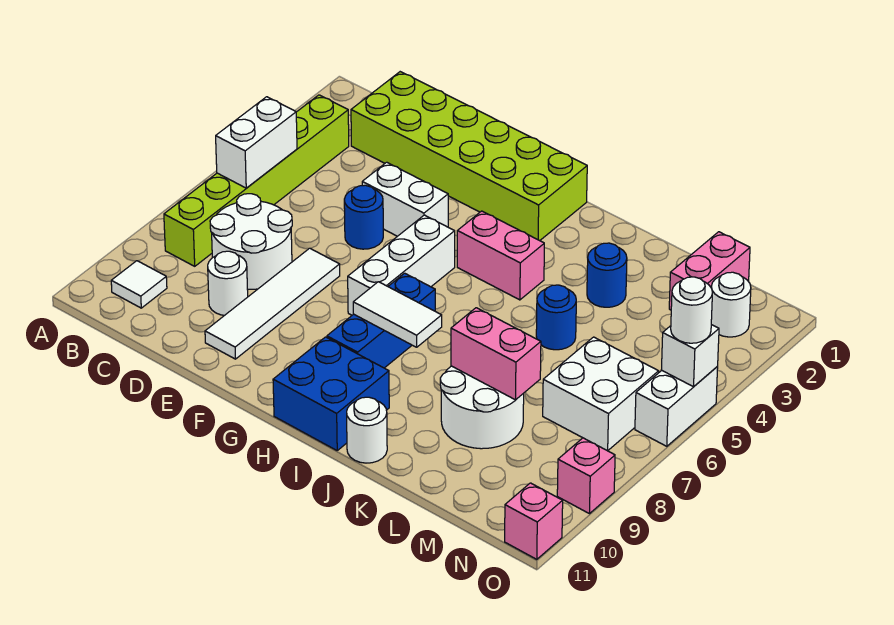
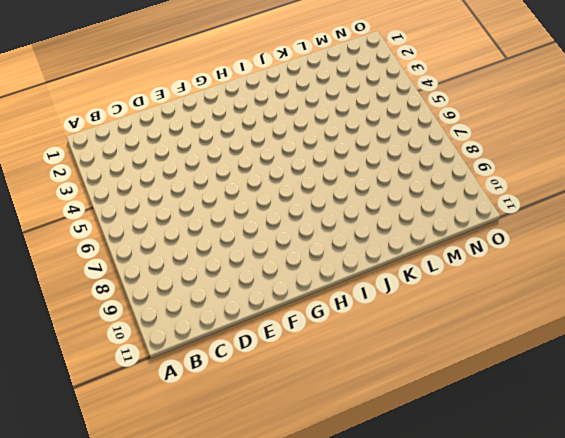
none -> lime 1x6 brick [164,95,349,266]
none -> white 1x1 tile [111,261,167,308]
none -> lime 2x6 brick [351,72,587,241]

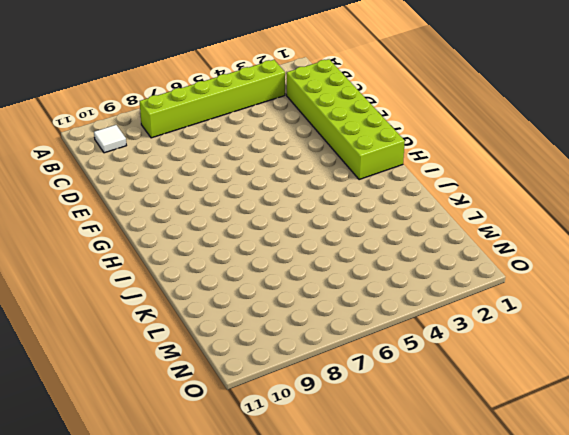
none -> white 2x2 round brick [210,194,292,289]
none -> white 1x1 round brick [208,251,248,315]
none -> white 1x2 brick [362,162,448,236]

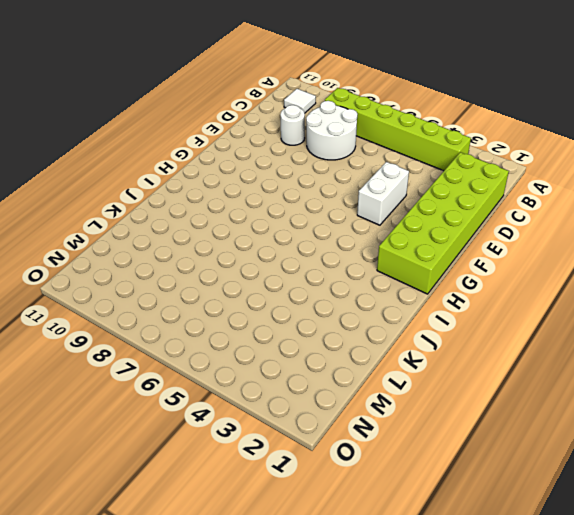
none -> blue 1x1 round brick [344,185,383,249]
none -> white 1x4 tile [205,248,340,359]
none -> white 1x3 brick [348,215,455,315]

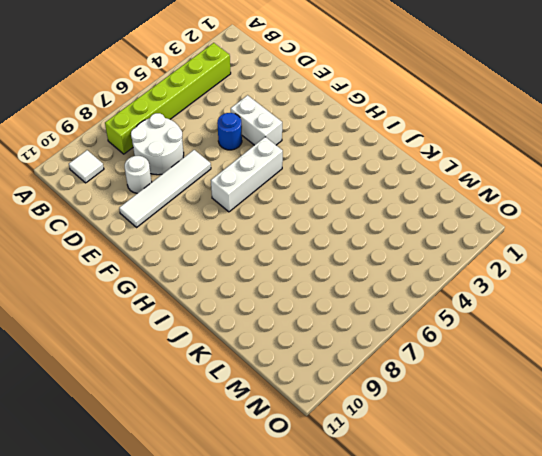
none -> lime 2x6 brick [351,72,587,241]
none -> pink 1x2 brick [457,211,544,300]
none -> blue 1x3 brick [327,273,435,368]

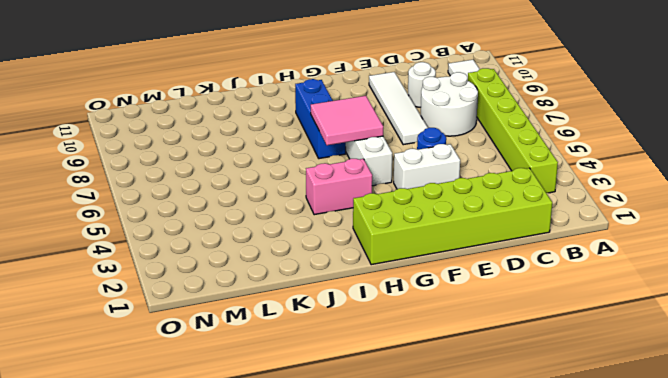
pink 2x2 tile [311,96,383,145] -> none
none -> blue 2x2 brick [273,337,389,450]
none -> white 1x1 round brick [347,397,387,463]
none -> blue 1x1 round brick [587,243,627,307]

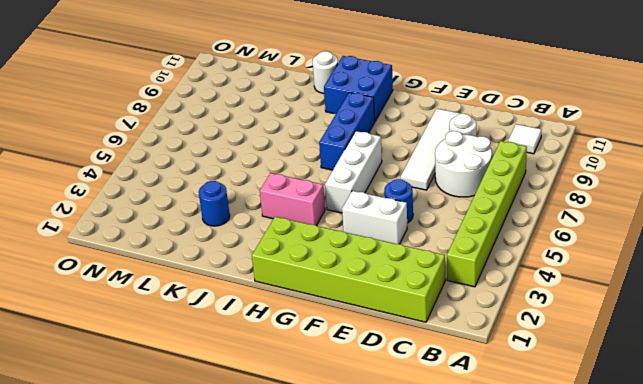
none -> blue 1x1 round brick [536,285,576,350]
none -> white 2x2 round brick [440,366,524,449]
none -> pink 1x2 brick [669,232,750,310]

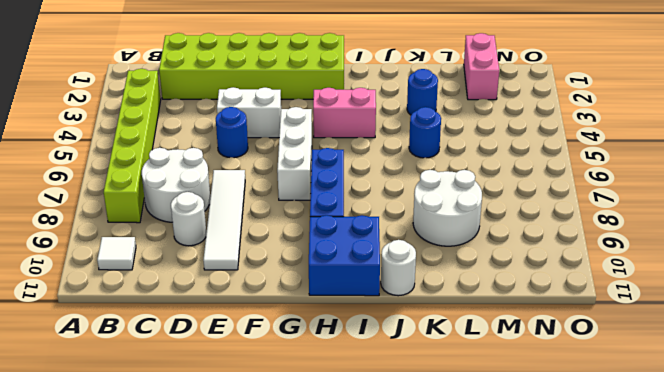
none -> white 2x2 brick [543,337,659,451]
none -> white 1x1 round brick [711,272,751,337]
none -> white 1x2 brick [635,367,718,446]

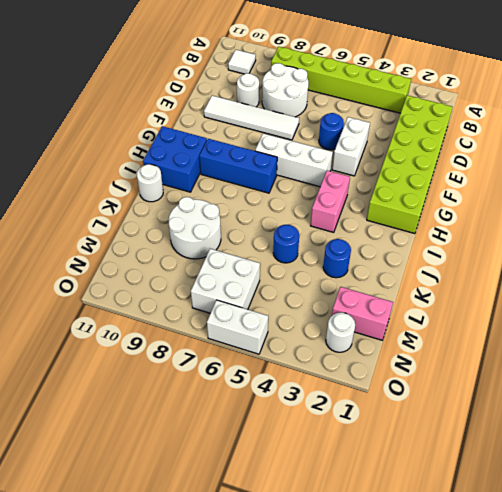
none -> pink 1x1 brick [557,438,615,514]
none -> pink 1x1 brick [505,483,563,559]
none -> white 1x2 brick [216,97,297,188]

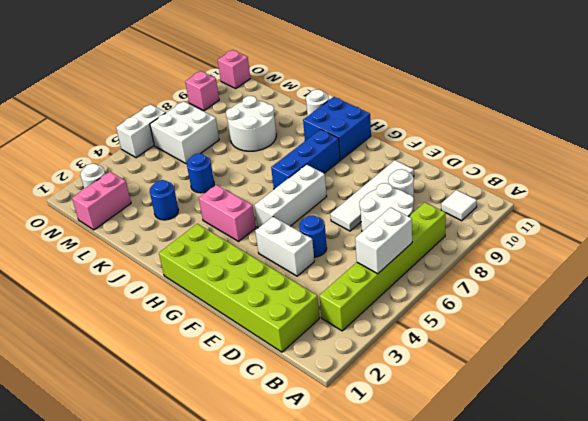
none -> white 1x2 tile [353,282,442,347]
none -> pink 1x2 brick [451,308,541,400]
none -> white 1x1 brick [661,325,719,387]

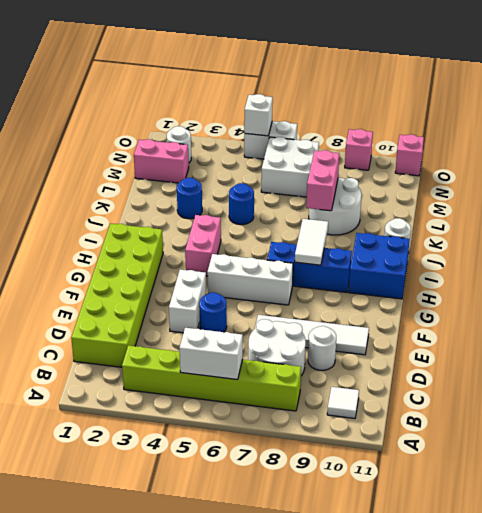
none -> white 1x1 round brick [671,277,712,343]

